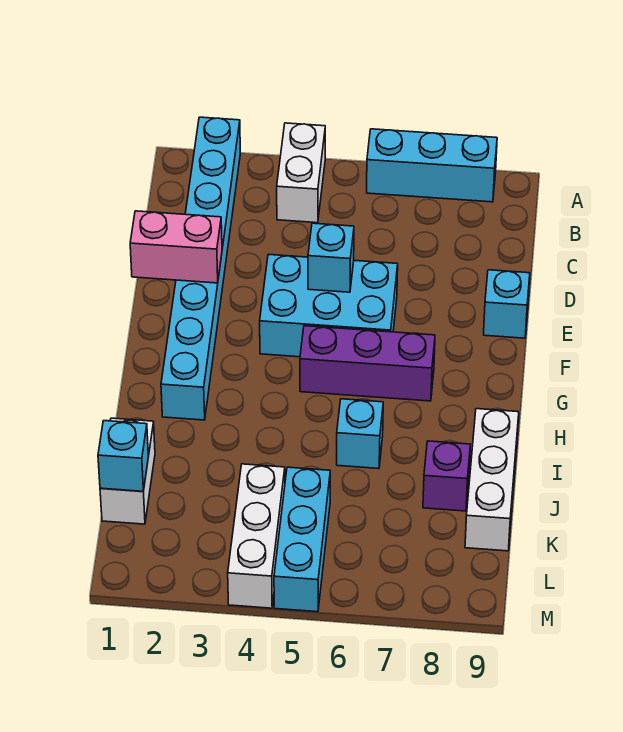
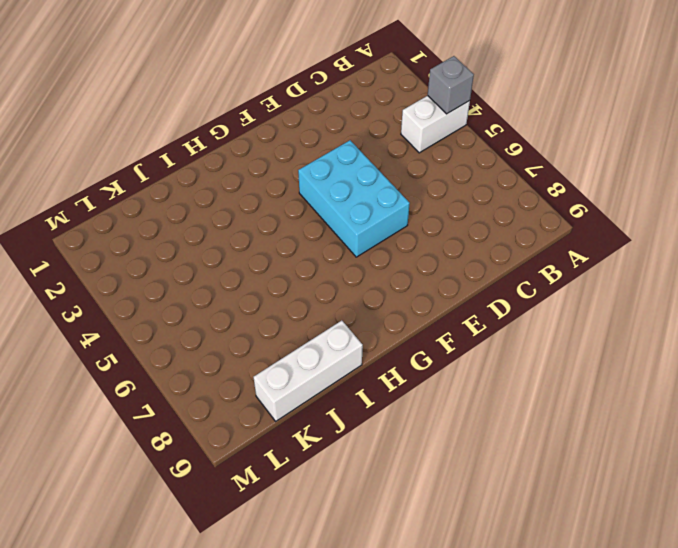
grey 1x1 brick [428,56,474,114] -> none
none -> cyan 1x8 brick [161,117,240,420]
none -> cyan 1x3 brick [367,129,497,202]
none -> cyan 1x1 brick [484,270,530,338]

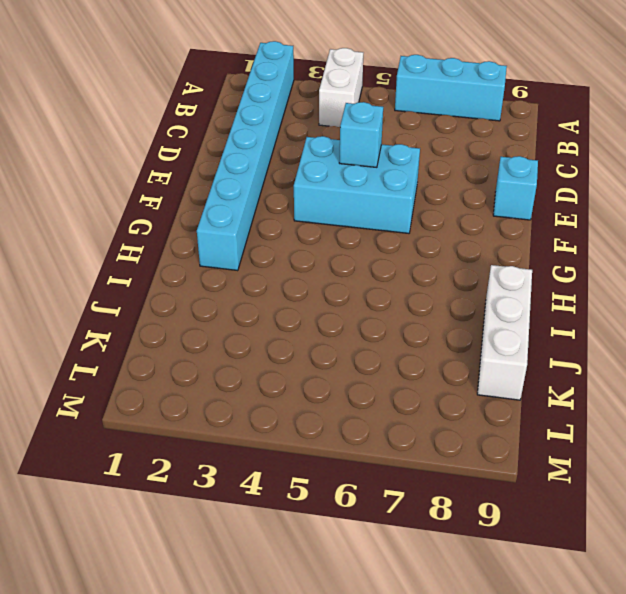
none -> purple 1x3 brick [300,326,435,401]
none -> cyan 1x1 brick [337,399,383,469]
none -> white 1x2 brick [100,418,155,524]

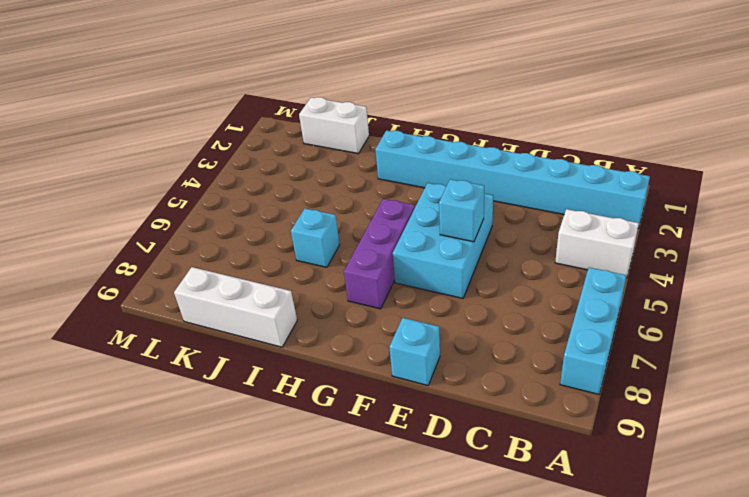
none -> purple 1x1 brick [423,441,470,511]
none -> white 1x3 brick [228,464,285,608]
none -> cyan 1x3 brick [274,467,330,612]

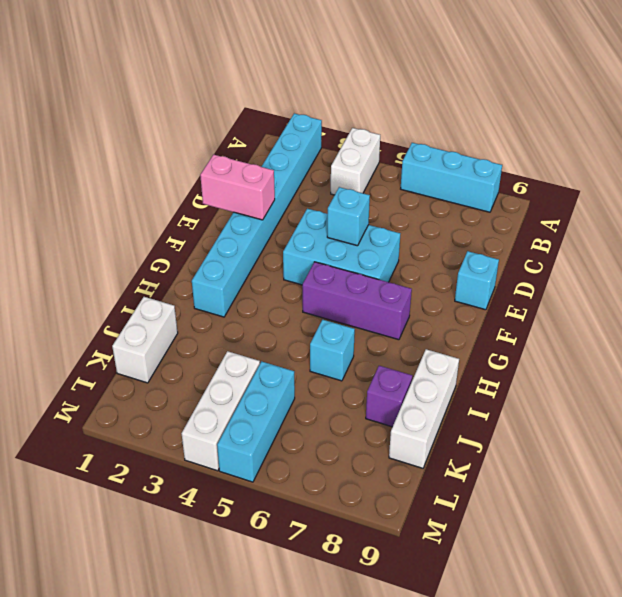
none -> cyan 1x1 brick [98,421,148,491]

